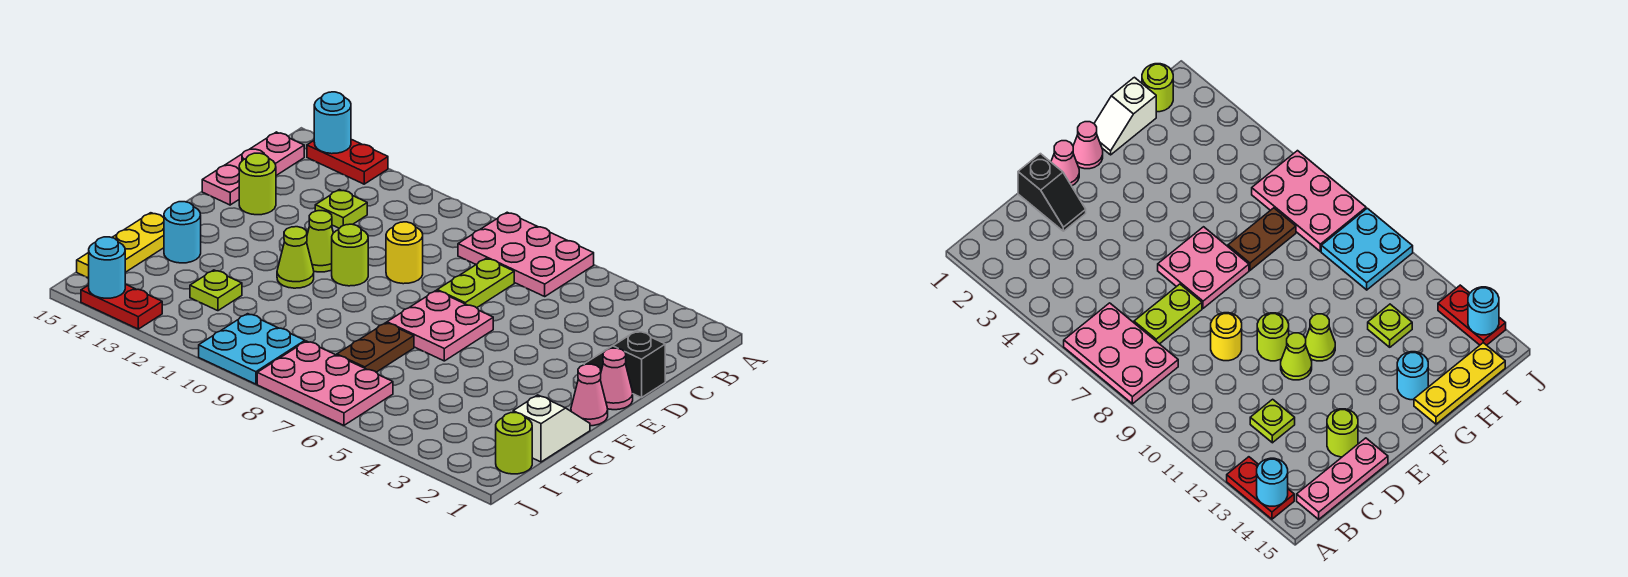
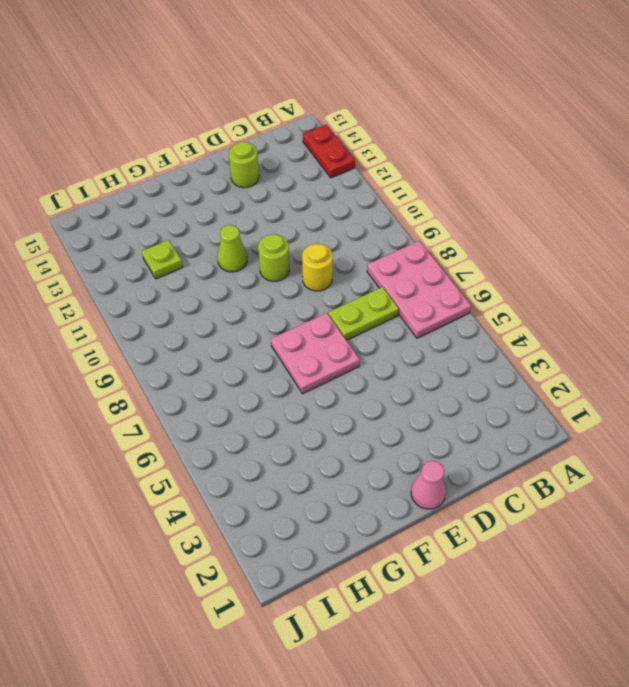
none -> pink 1x3 plate [202,132,304,205]
none -> lime 1x1 plate [315,190,367,228]
none -> black 1x2 slope [584,331,665,398]

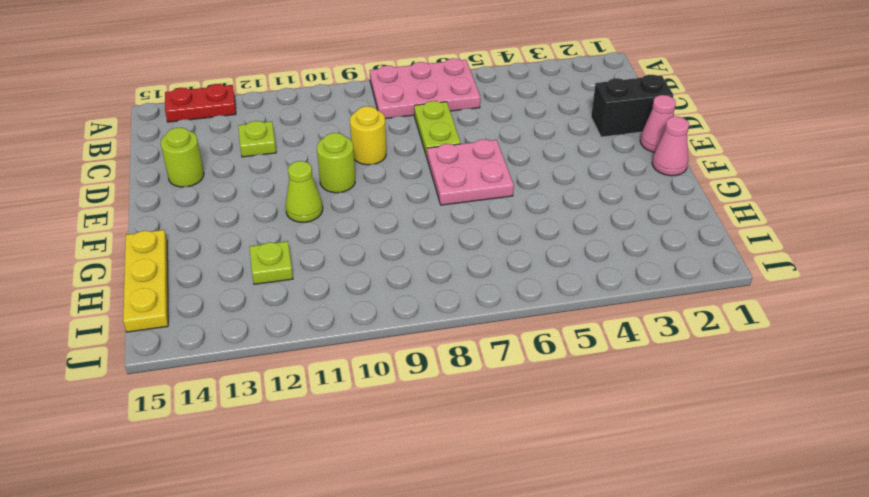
black 1x2 brick [591,75,673,137] -> black 1x2 slope [584,331,665,398]
none -> pink 1x3 plate [202,132,304,205]
none -> lime 1x1 cone [307,211,333,272]
none -> white 1x2 slope [513,395,590,462]

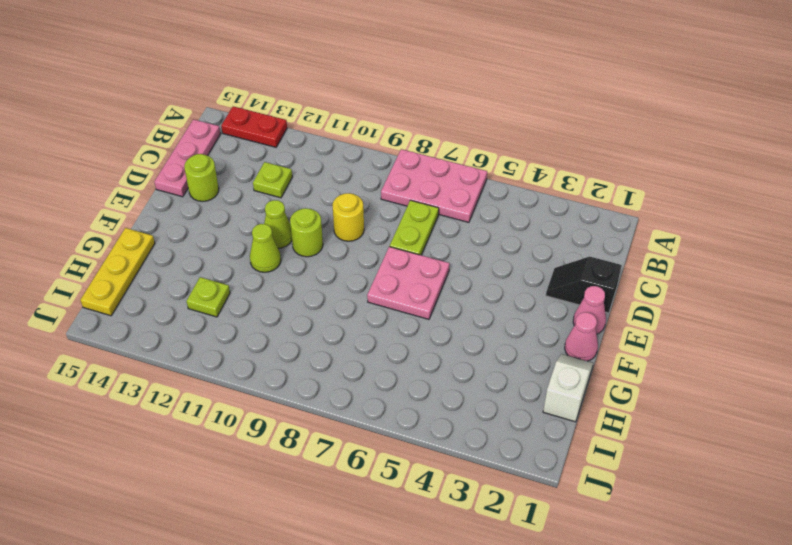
none -> brown 1x2 plate [337,323,414,372]
none -> cyan 1x1 round brick [164,202,201,263]
none -> lime 1x1 round brick [496,413,532,474]

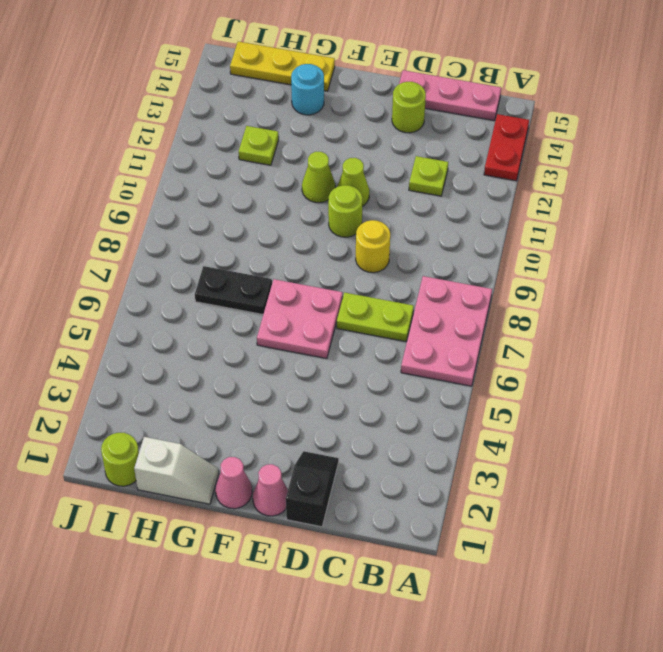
black 1x2 plate [195,266,272,314] -> brown 1x2 plate [337,323,414,372]
none -> pink 2x3 plate [257,341,393,425]
none -> cyan 2x2 plate [199,314,305,384]
none -> red 1x2 plate [81,284,162,329]

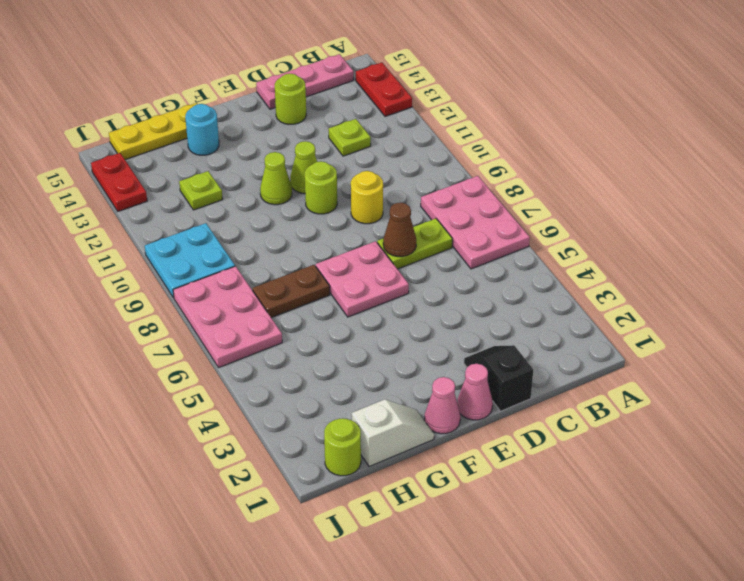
brown 1x1 cone [383,203,416,257] -> none
none -> cyan 1x1 round brick [314,92,351,154]
none -> cyan 1x1 round brick [89,237,125,298]

